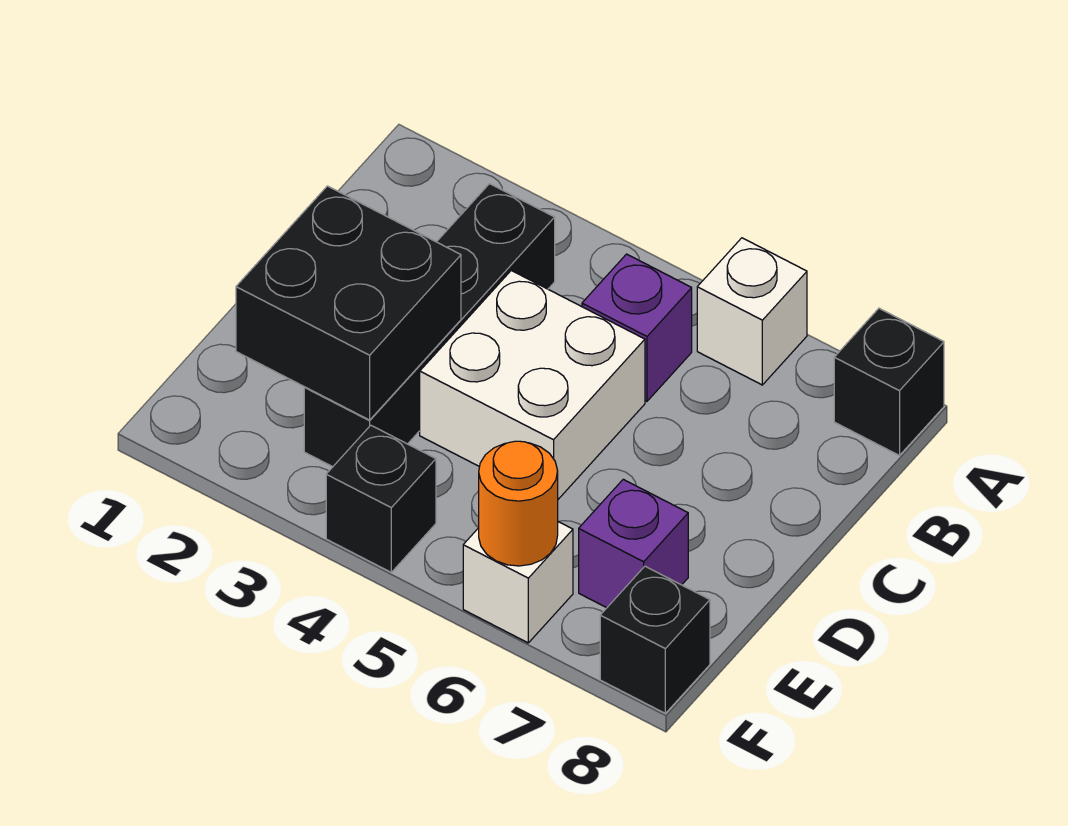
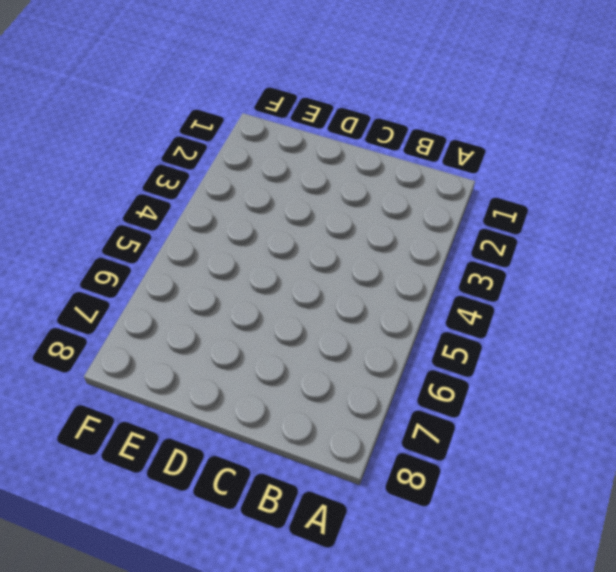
none -> white 1x1 brick [697,238,807,385]
none -> black 1x1 brick [834,308,944,456]

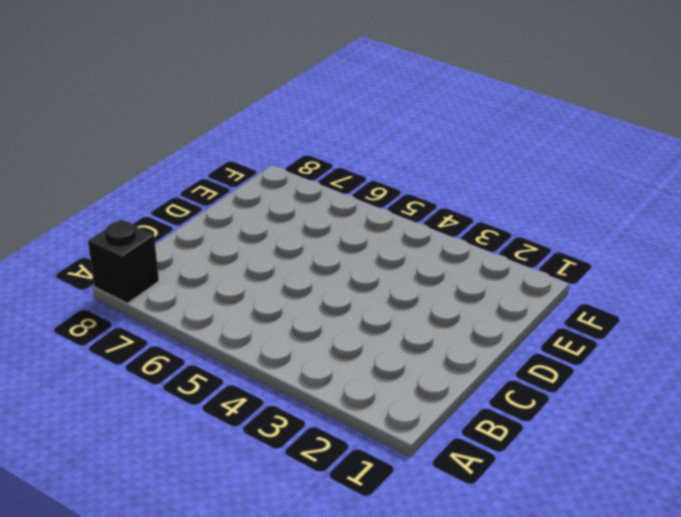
none -> white 1x1 brick [697,238,807,385]
none -> black 1x4 brick [304,184,555,467]

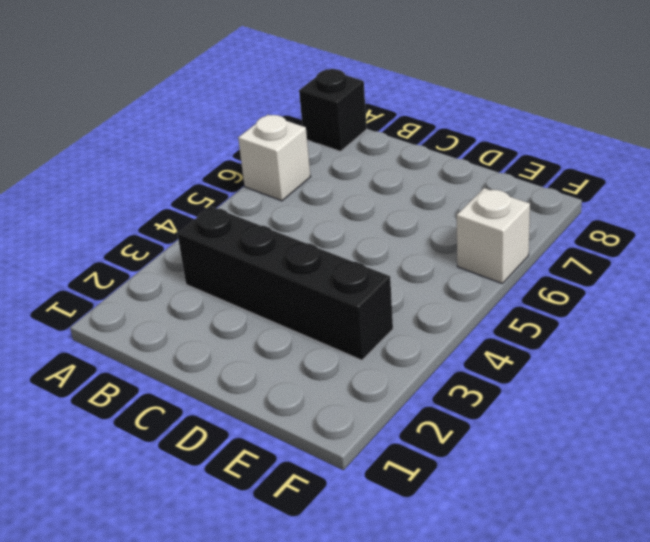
none -> purple 1x1 brick [582,254,692,401]
none -> white 2x2 brick [420,271,645,499]

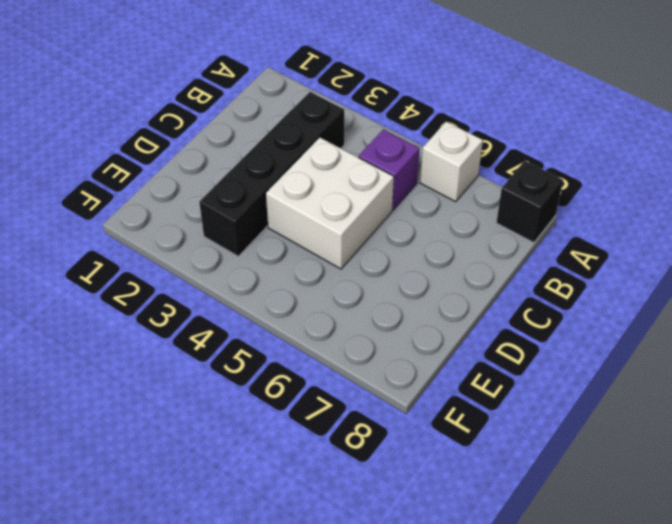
none -> purple 1x1 brick [579,479,688,608]
none -> black 1x1 brick [326,425,436,572]

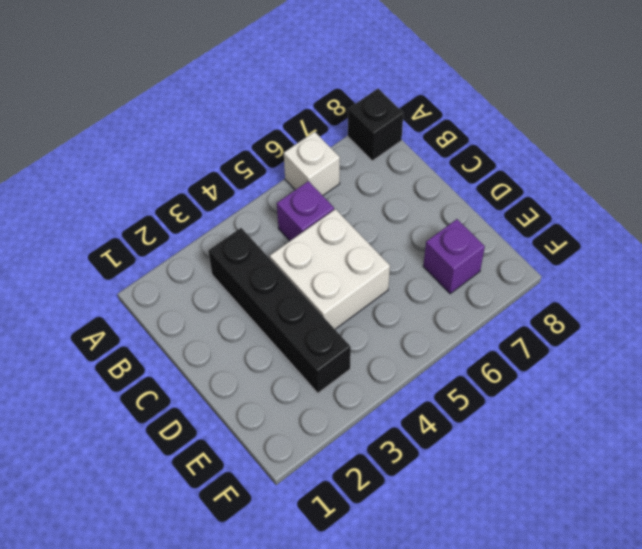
none -> black 1x1 brick [326,425,436,572]
none -> white 1x1 brick [463,522,573,643]

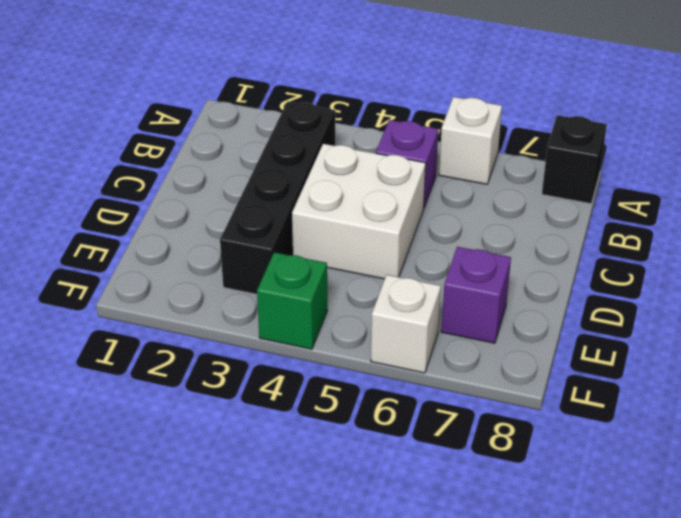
green 1x1 brick [257,252,327,349] -> black 1x1 brick [326,425,436,572]
none -> black 1x1 brick [600,566,710,713]
none -> black 2x2 brick [236,186,461,420]

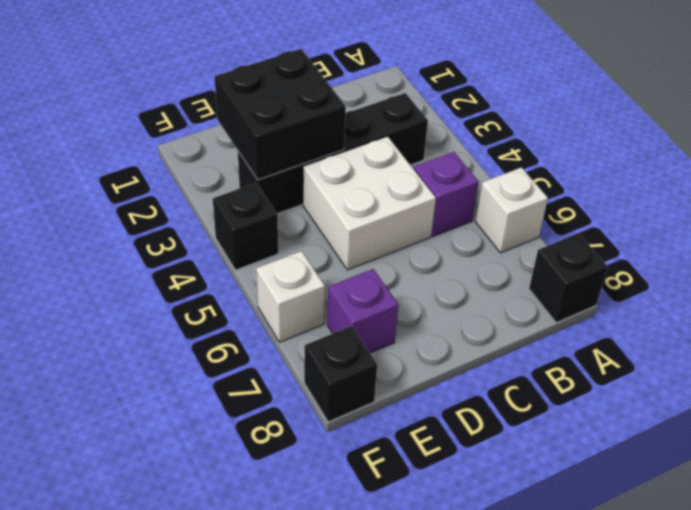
none -> orange 1x1 round brick [479,441,558,566]

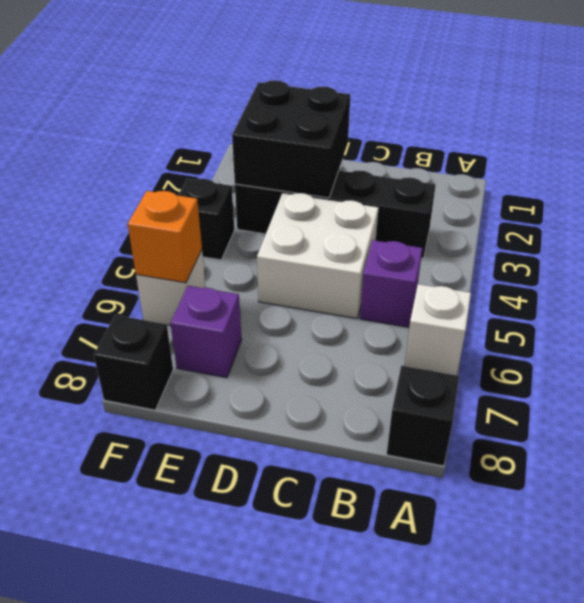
orange 1x1 brick [128,191,202,283] -> orange 1x1 round brick [479,441,558,566]

